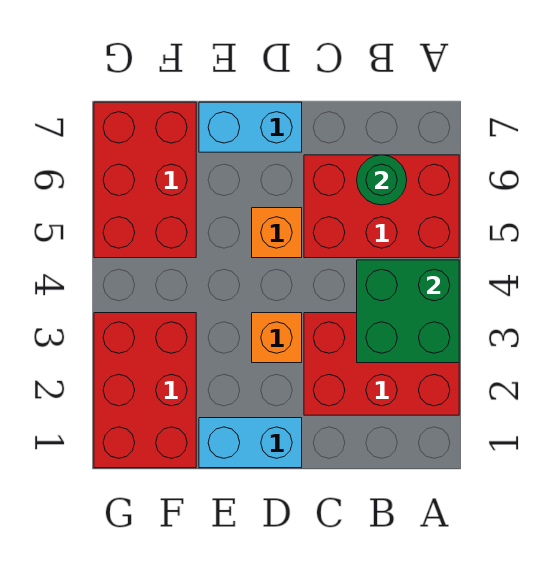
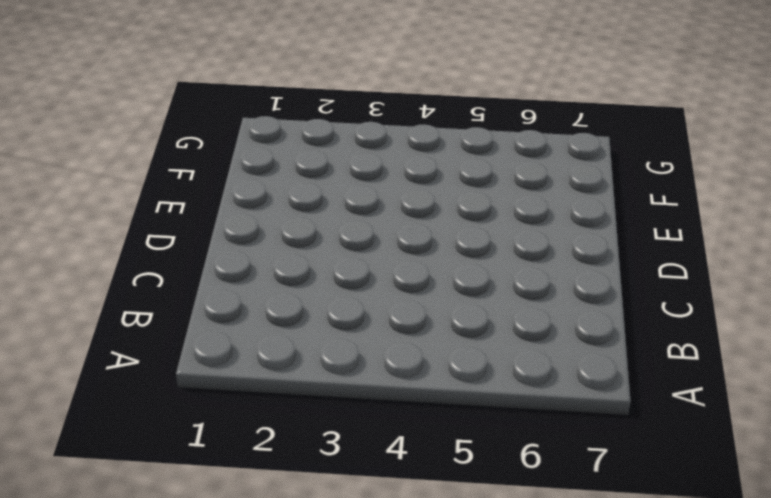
none -> red 2x3 brick [304,313,459,415]
none -> red 2x3 brick [304,155,459,258]

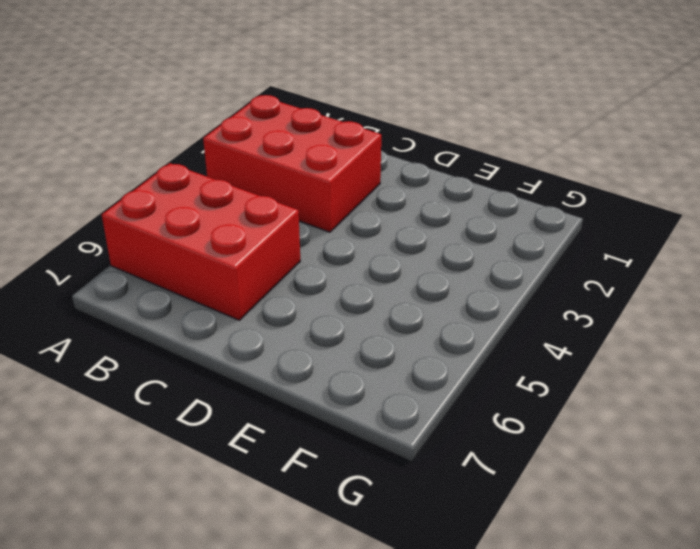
none -> cyan 1x2 brick [199,418,302,468]
none -> orange 1x1 brick [252,313,302,363]

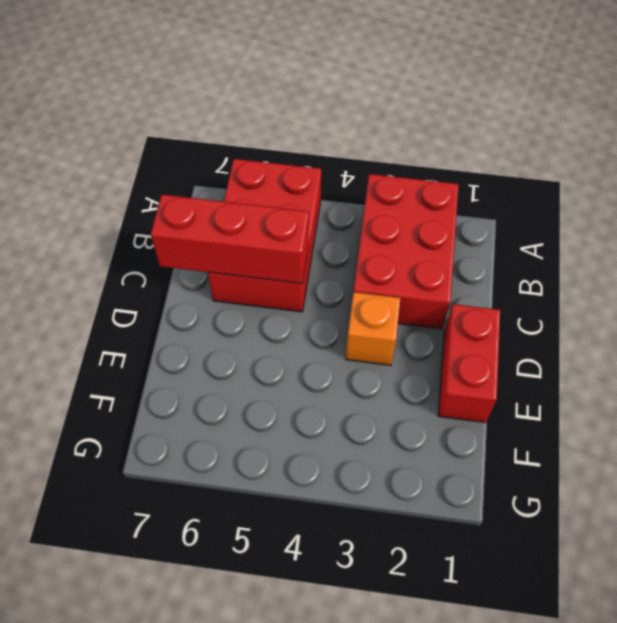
red 1x3 brick [151,195,309,283] -> none
red 1x2 brick [438,304,500,423] -> cyan 1x2 brick [199,418,302,468]
none -> orange 1x1 brick [252,208,302,258]
none -> cyan 1x2 brick [199,102,302,152]

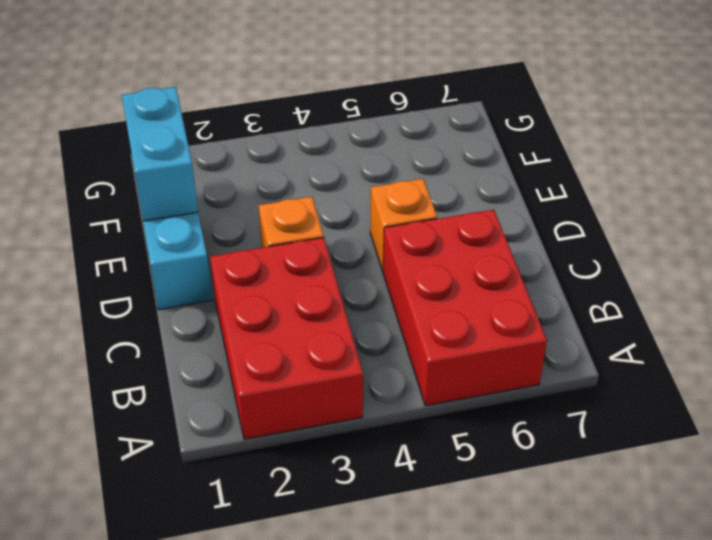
cyan 1x2 brick [122,87,198,221] -> cyan 1x2 brick moved to [199,102,302,152]
none -> red 2x3 brick [94,313,196,468]
none -> red 2x3 brick [94,102,196,258]

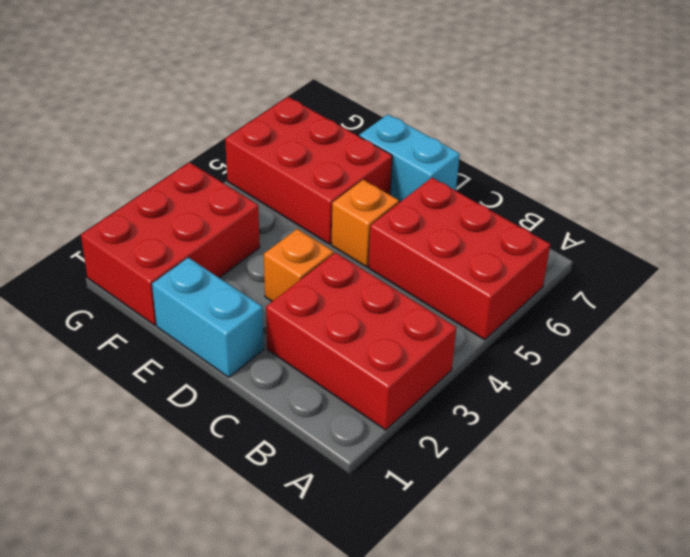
red 2x3 brick [225,97,392,244] -> red 2x3 brick turned to [94,102,196,258]
none -> green 2x2 brick [357,260,459,363]
none -> green 1x1 round brick [357,155,407,205]

